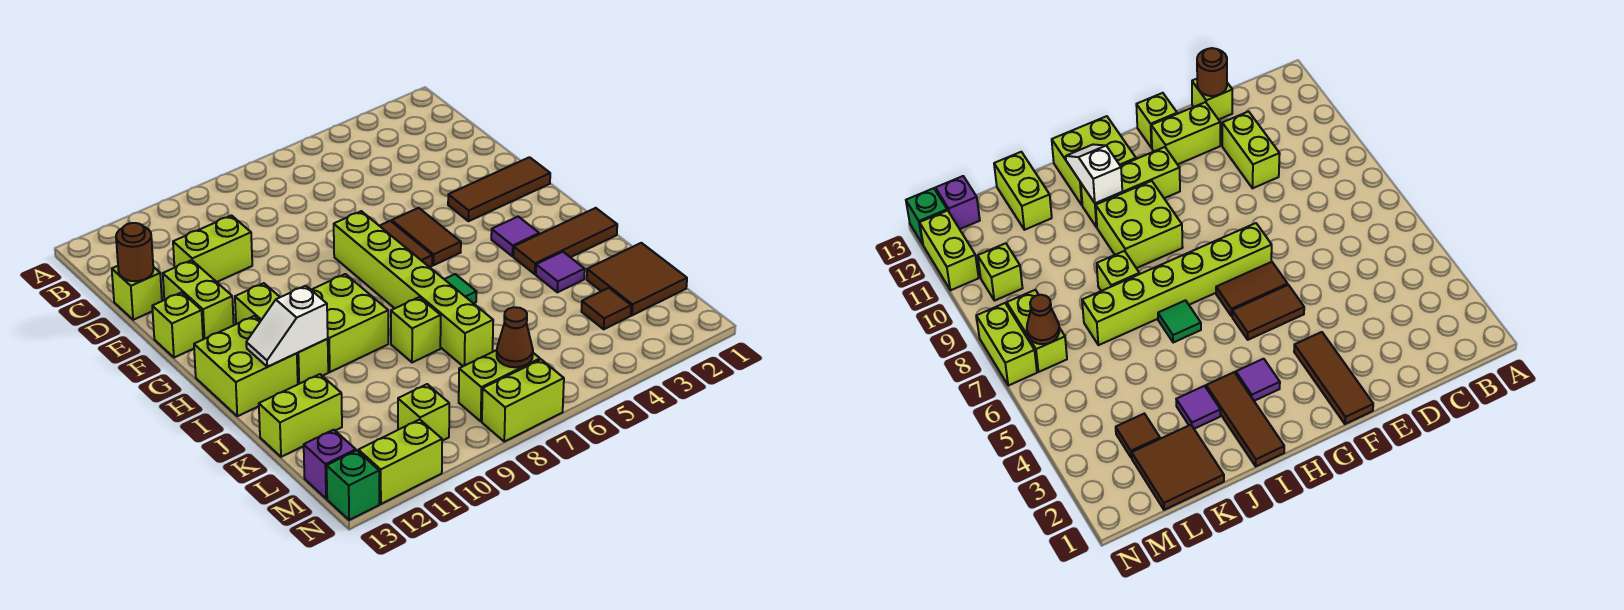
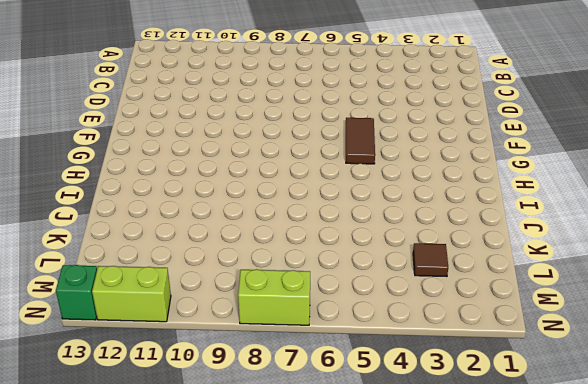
none -> lime 1x2 brick [173,216,252,282]
none -> lime 1x1 brick [112,266,162,320]
none -> lime 1x2 brick [163,260,234,339]

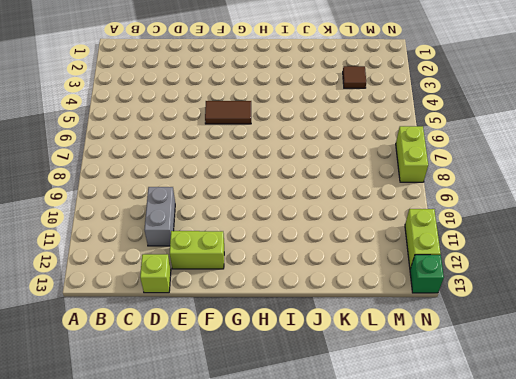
grey 1x2 brick [144,187,175,246] -> lime 1x2 brick [173,216,252,282]
none -> brown 1x3 tile [448,157,550,221]
none -> brown 1x2 tile [380,221,432,267]
none -> lime 1x6 brick [334,211,493,366]

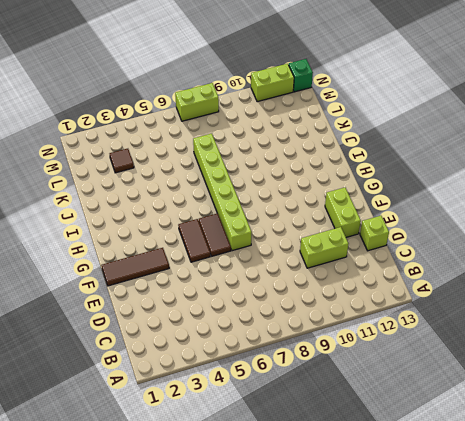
none -> lime 1x1 brick [152,292,203,358]
none -> lime 1x3 brick [235,283,328,384]
none -> purple 1x1 tile [491,217,539,256]

